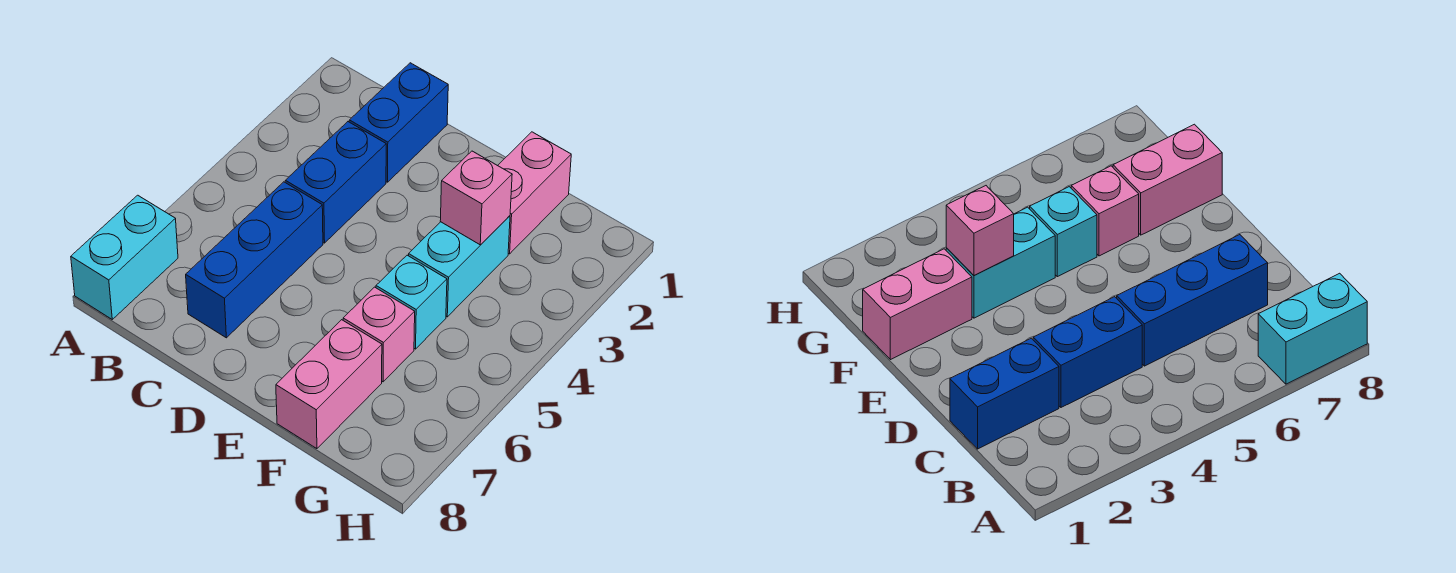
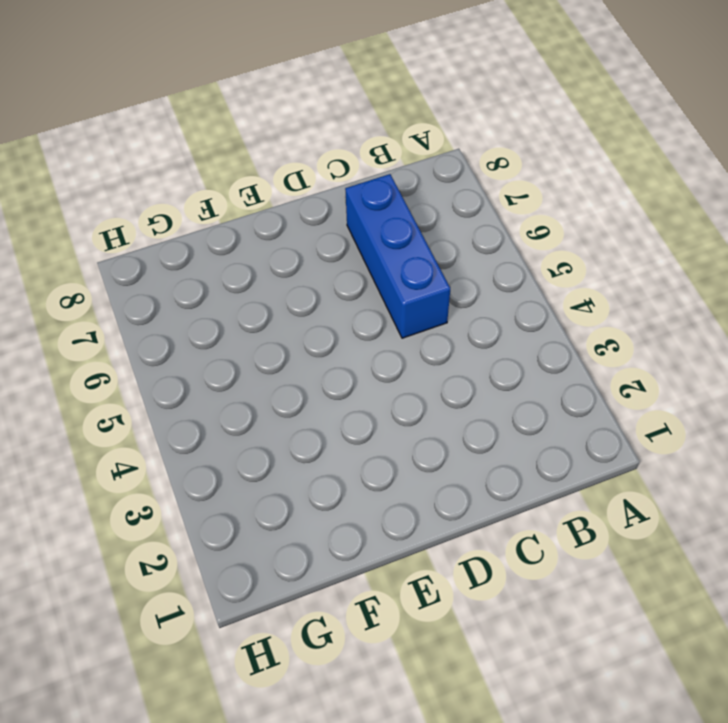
none -> cyan 1x2 brick [71,195,178,319]
none -> blue 1x2 brick [349,63,448,182]

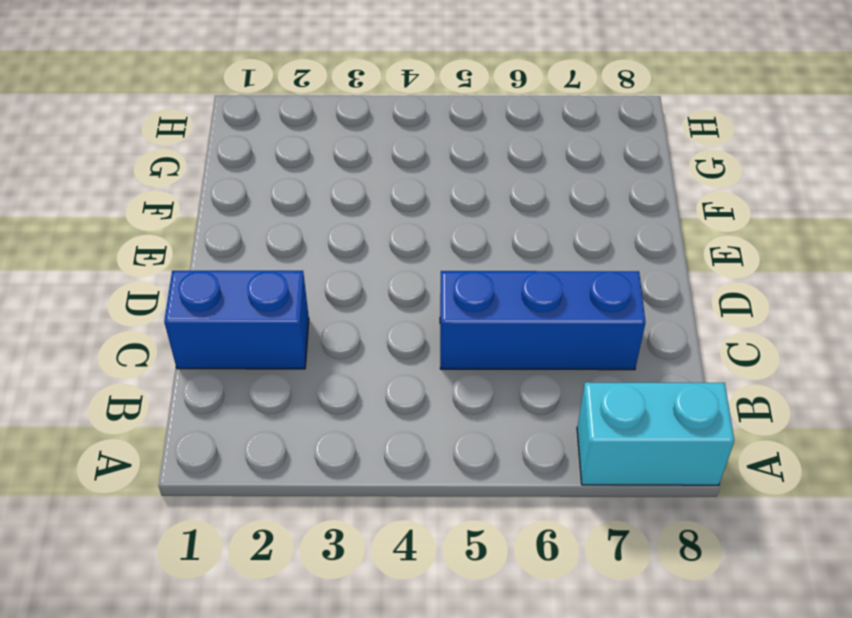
none -> blue 1x2 brick [285,122,386,243]
none -> pink 1x2 brick [498,132,571,254]

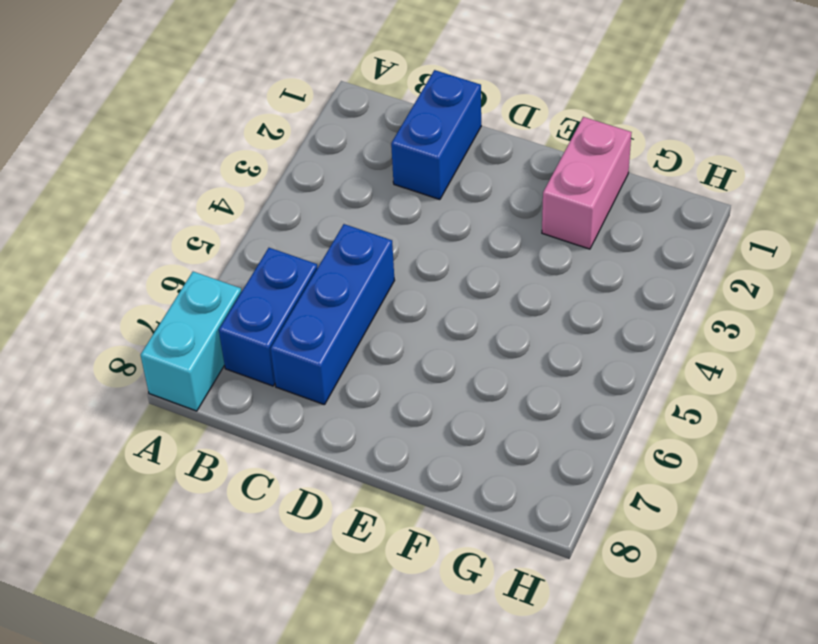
blue 1x2 brick [219,248,317,386] -> blue 1x2 brick moved to [285,122,386,243]
none -> cyan 1x2 brick [409,216,510,317]
none -> cyan 1x1 brick [376,255,447,349]

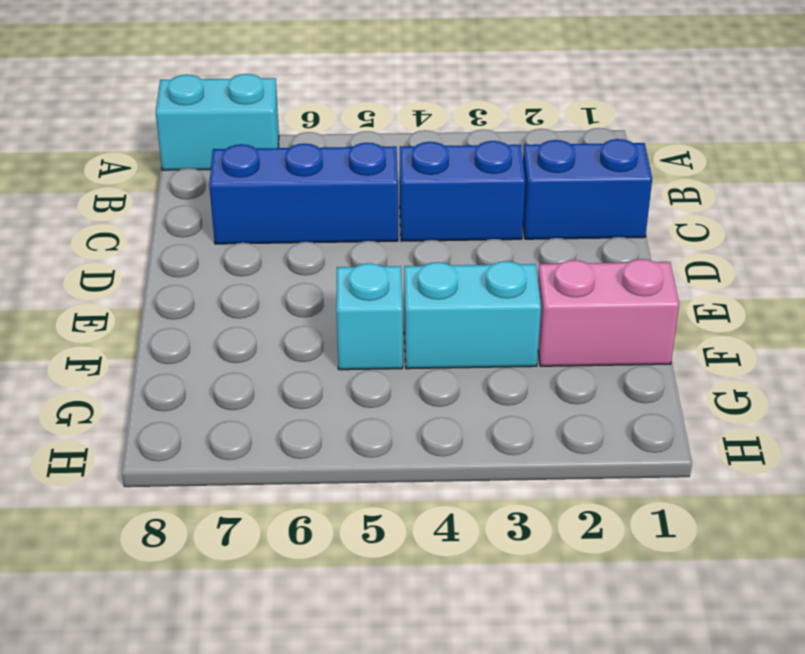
none -> pink 1x1 brick [343,287,415,382]
none -> pink 1x2 brick [276,320,382,449]

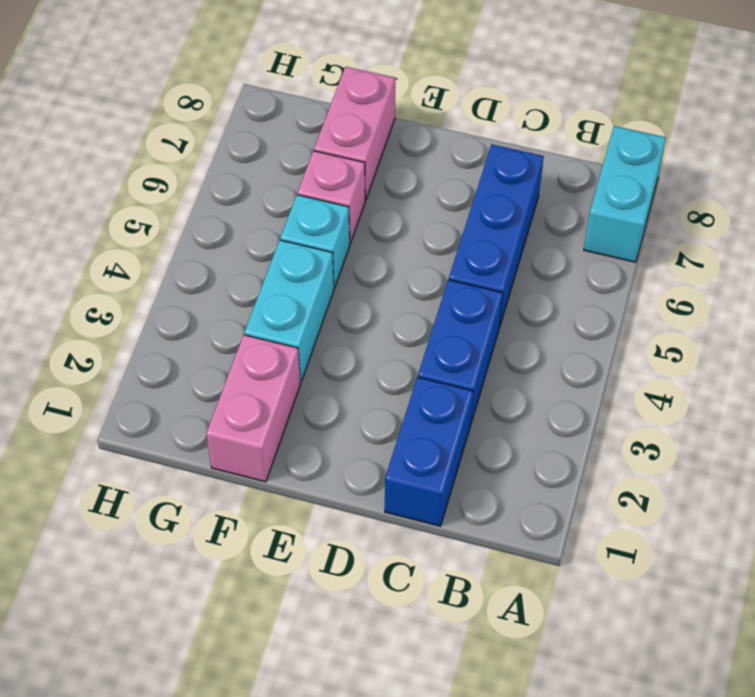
none -> pink 1x1 brick [440,151,512,245]

